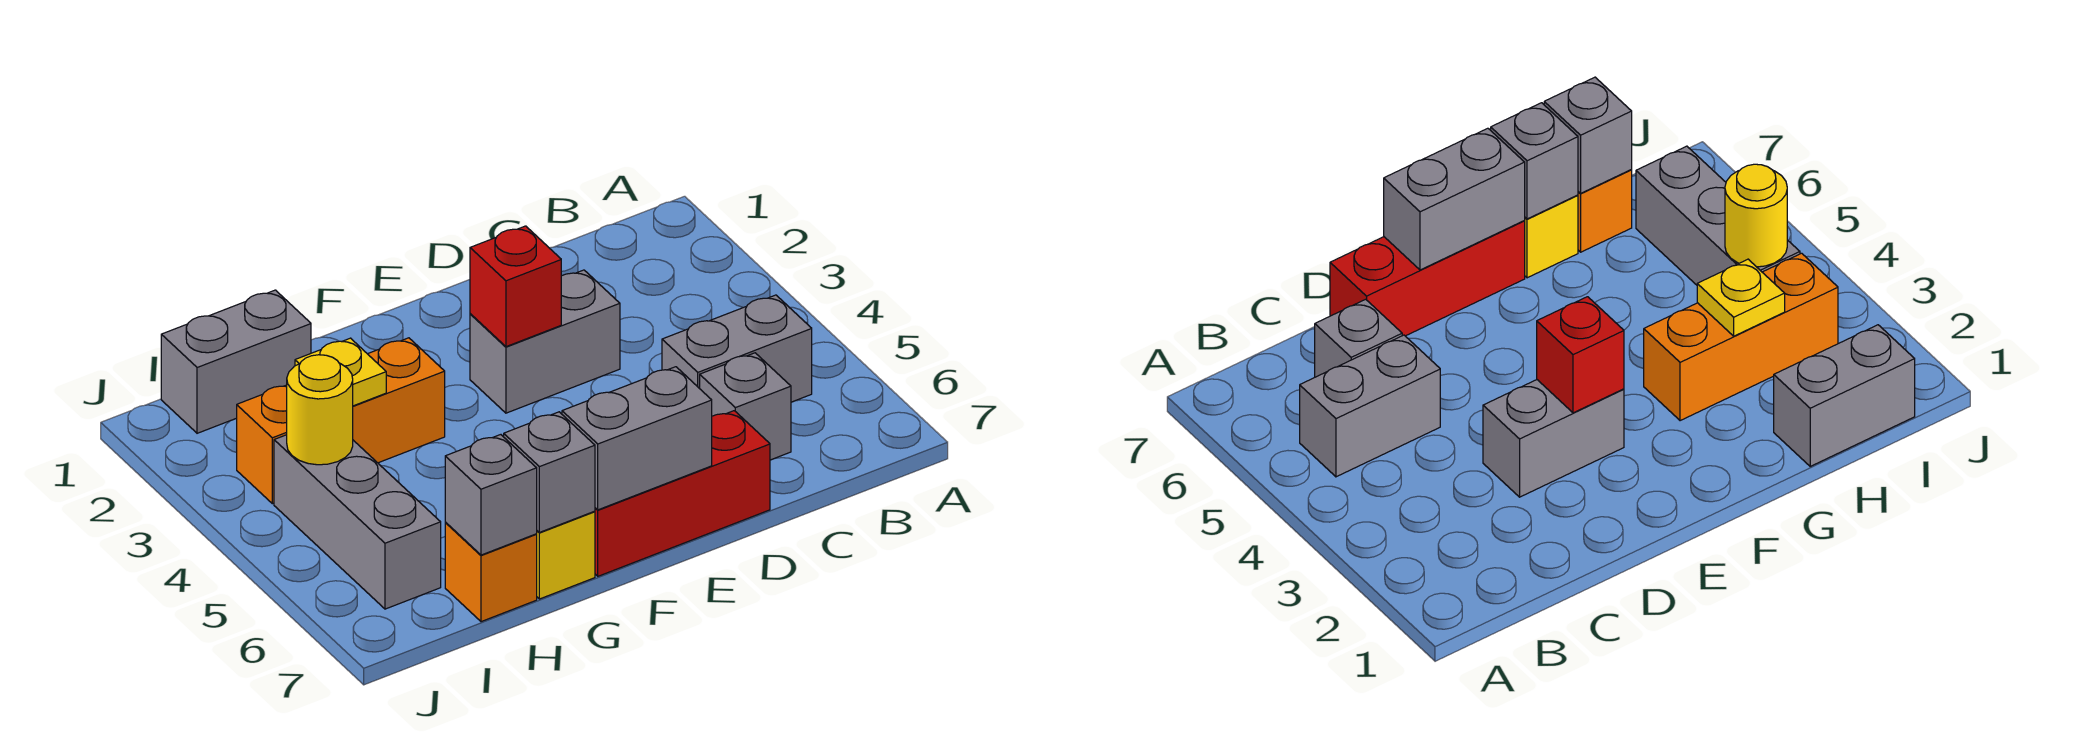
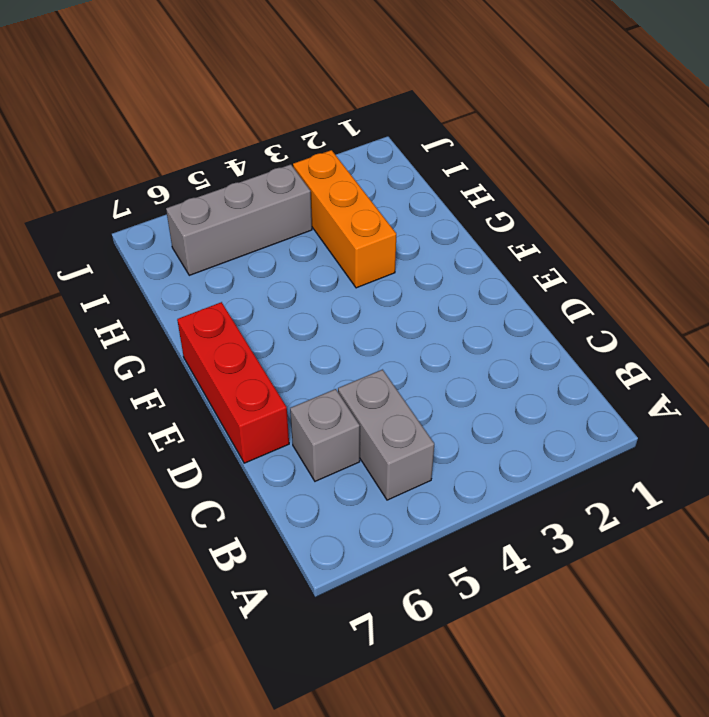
none -> grey 1x2 brick [470,270,620,413]
none -> yellow 1x1 brick [536,511,595,599]
none -> grey 1x2 brick [161,290,311,433]

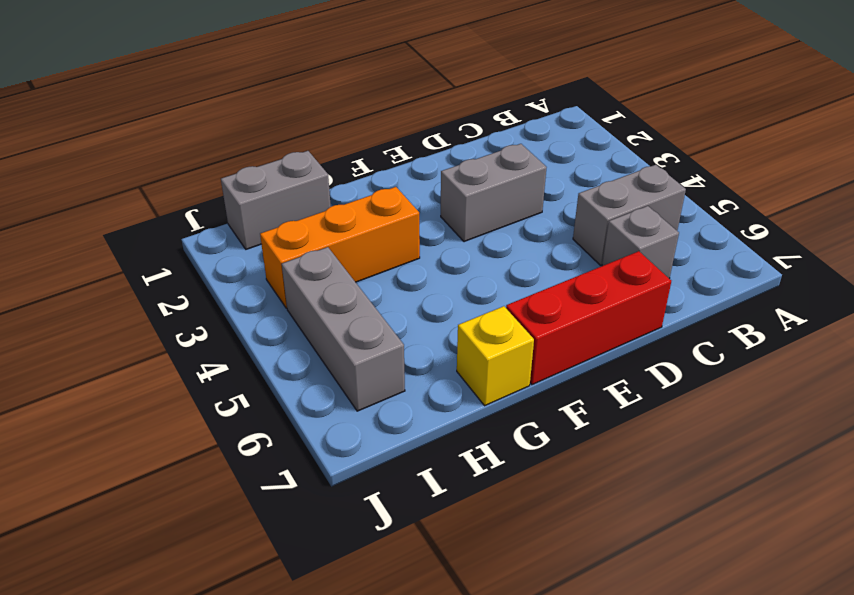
none -> orange 1x1 brick [445,523,537,622]
none -> red 1x1 brick [470,226,561,347]
none -> grey 1x2 brick [562,367,712,510]

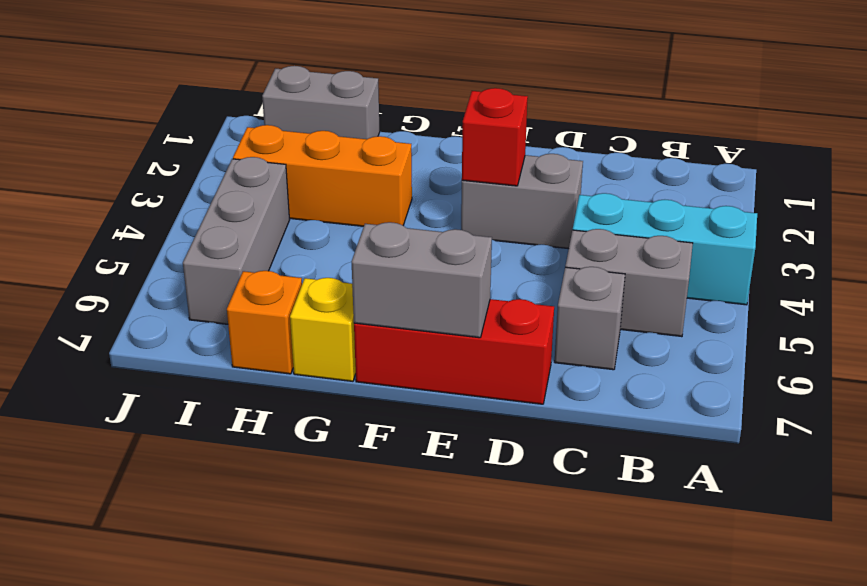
cyan 1x3 brick [573,193,757,305] -> none
none -> grey 1x1 brick [504,412,595,532]
none -> yellow 1x1 plate [295,338,386,406]
none -> grey 1x1 brick [445,435,537,555]

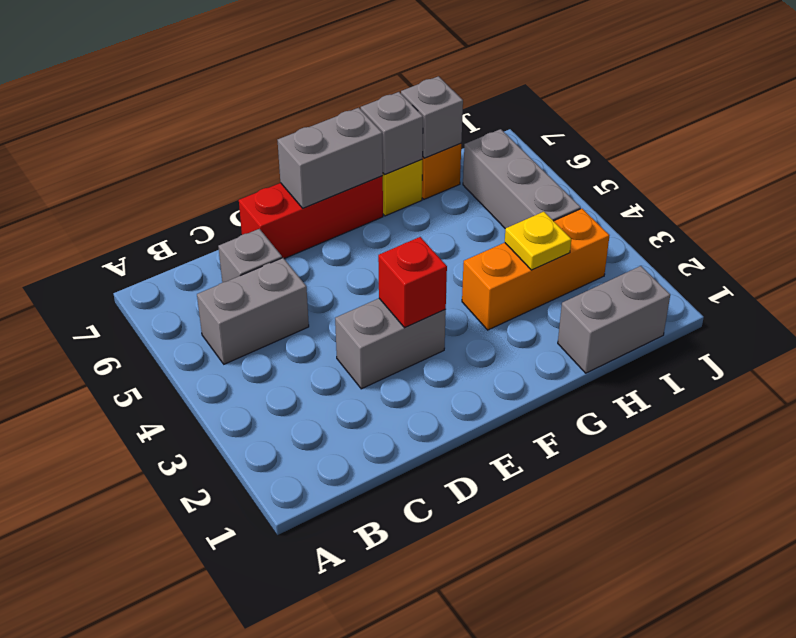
none -> yellow 1x1 round brick [287,355,353,465]

